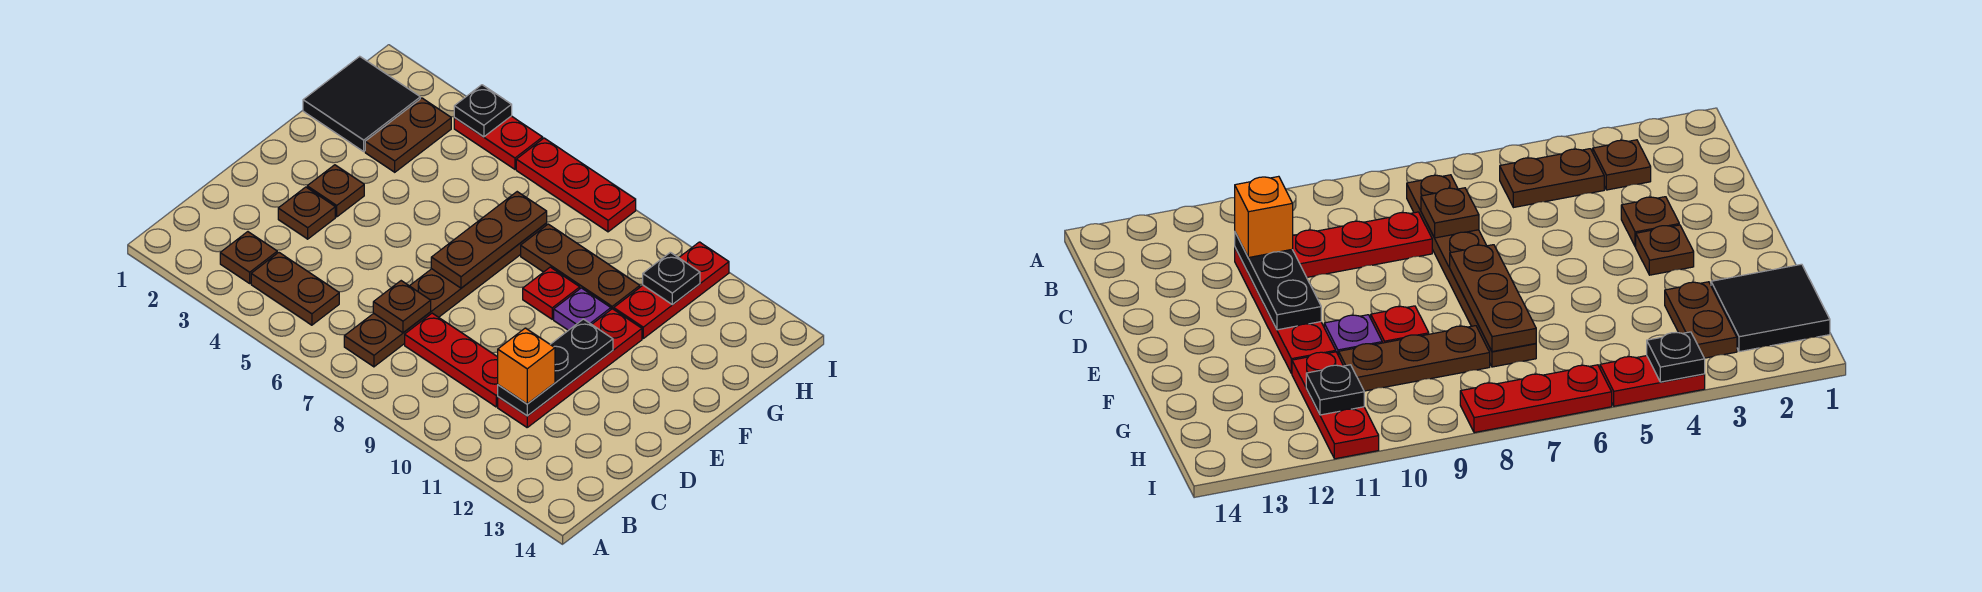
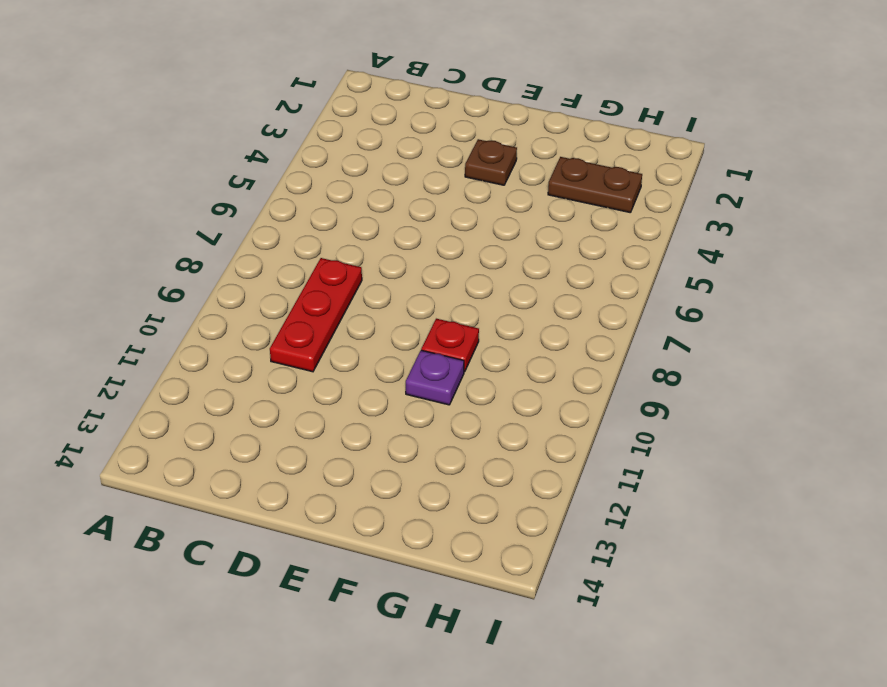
none -> brown 1x1 plate [220,232,277,283]
none -> brown 1x2 plate [251,252,339,325]
none -> brown 1x6 plate [344,223,547,367]

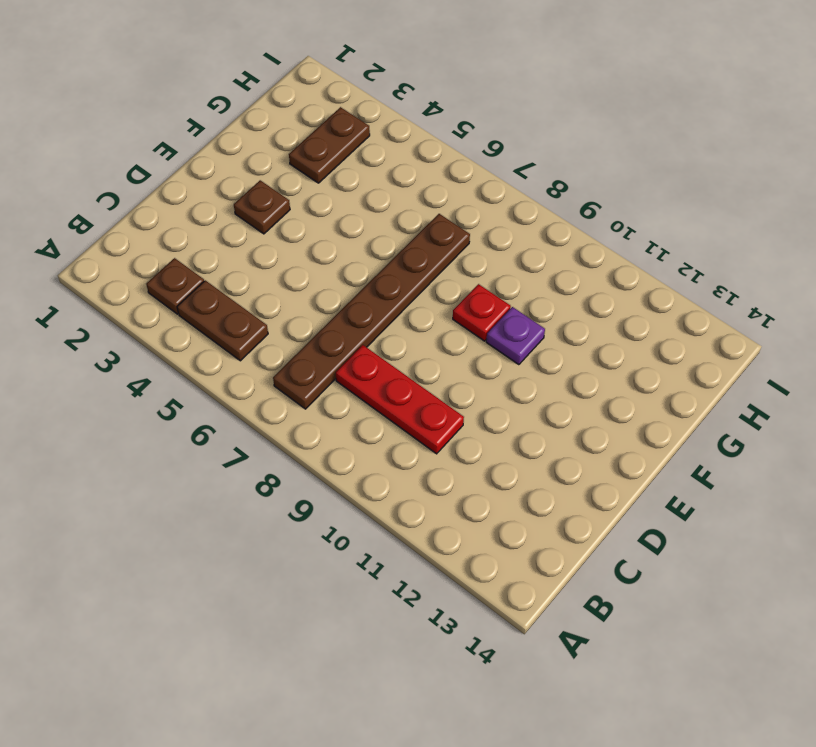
none -> red 1x4 plate [498,309,642,427]
none -> brown 1x1 plate [278,187,335,239]
none -> black 2x2 tile [303,56,420,151]

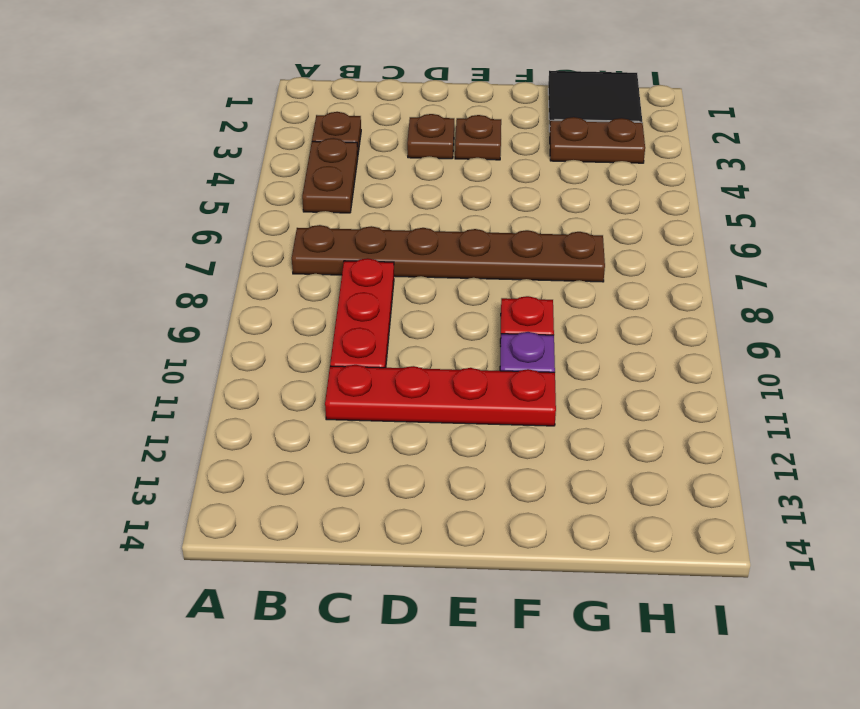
none -> brown 1x3 plate [521,224,640,309]
none -> red 1x3 plate [614,242,729,338]
none -> red 1x2 plate [454,116,543,169]

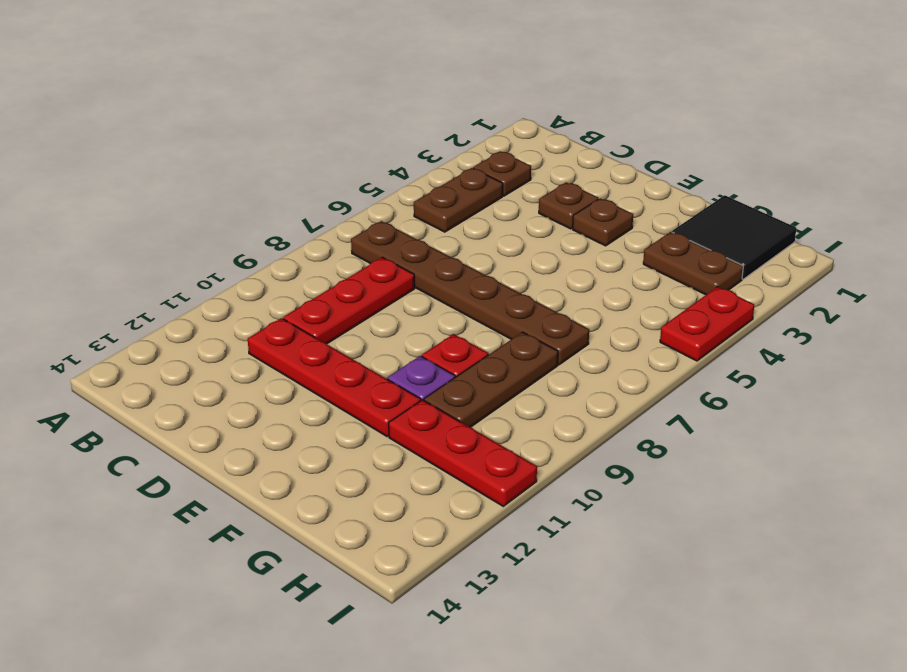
none -> red 1x3 plate [516,138,636,232]
none -> brown 1x1 plate [373,281,431,333]
none -> black 1x3 plate [498,319,613,416]

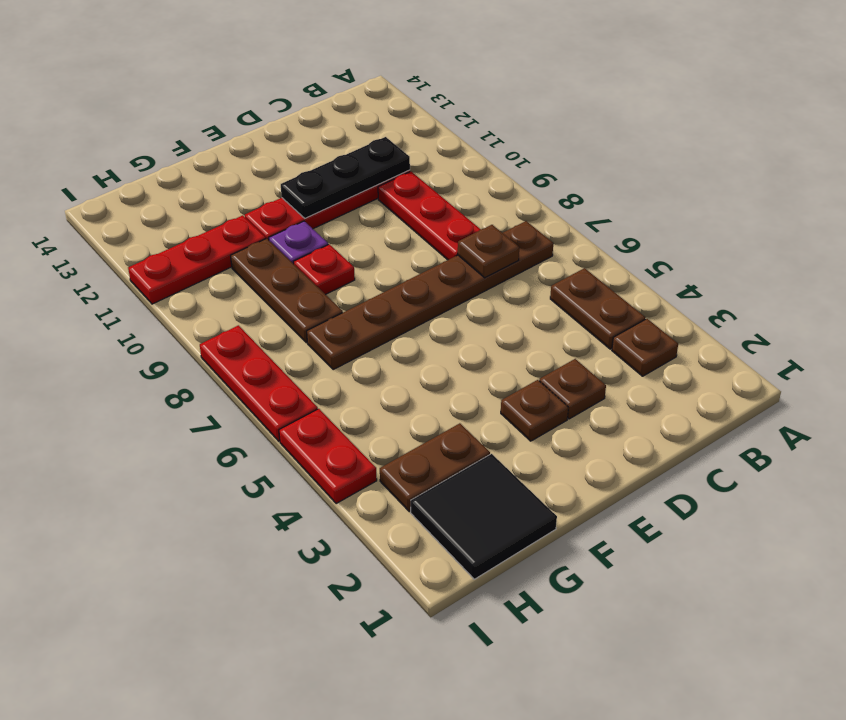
none -> brown 1x3 plate [431,192,547,288]
none -> black 1x1 plate [643,252,700,305]
none -> black 1x1 plate [454,85,512,137]

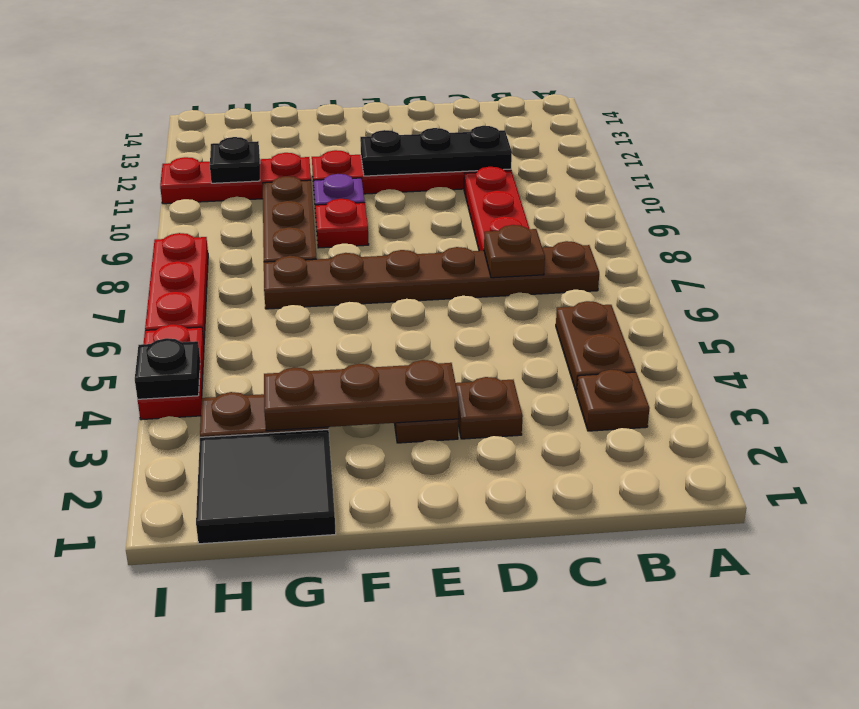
brown 1x3 plate [264,360,459,431] -> brown 1x3 plate moved to [431,192,547,288]
none -> orange 1x1 brick [498,328,555,404]

